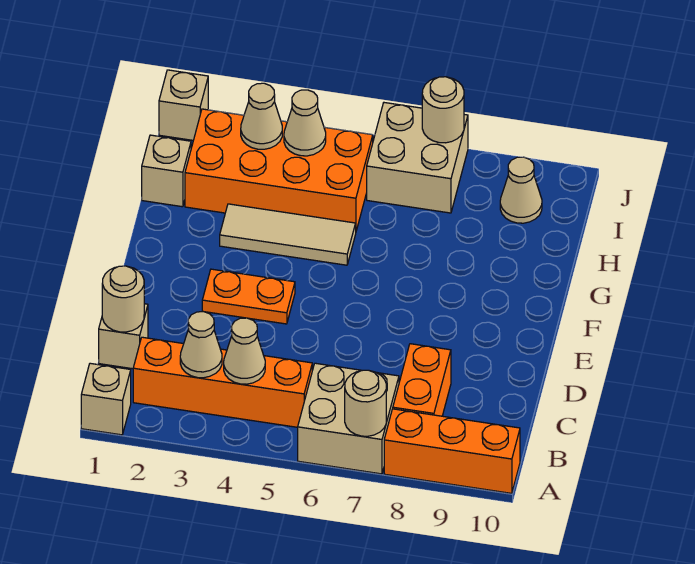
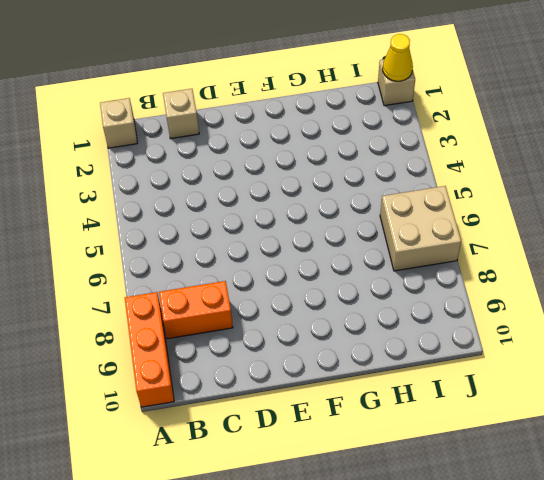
yellow 1x1 cone [383,34,413,81] -> none
none -> tan 2x2 brick [298,363,399,474]
none -> orange 1x4 brick [133,337,312,427]
none -> orange 1x2 plate [202,269,295,324]

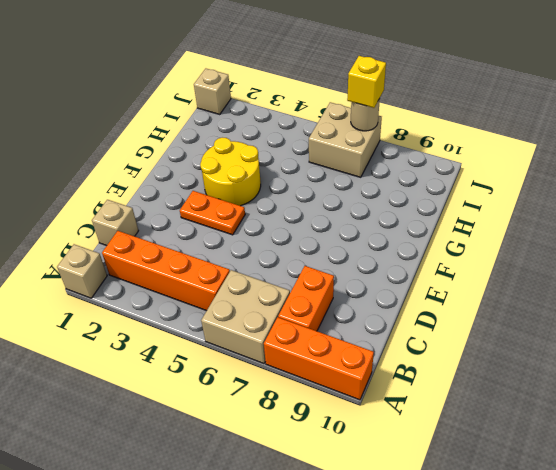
yellow 2x2 round brick [200,137,261,206] -> tan 1x3 tile [220,204,356,265]
yellow 1x1 brick [347,56,386,108] -> none
none -> tan 1x1 brick [142,135,191,207]
none -> orange 2x4 brick [185,109,373,231]
none -> tan 1x1 cone [500,157,542,223]

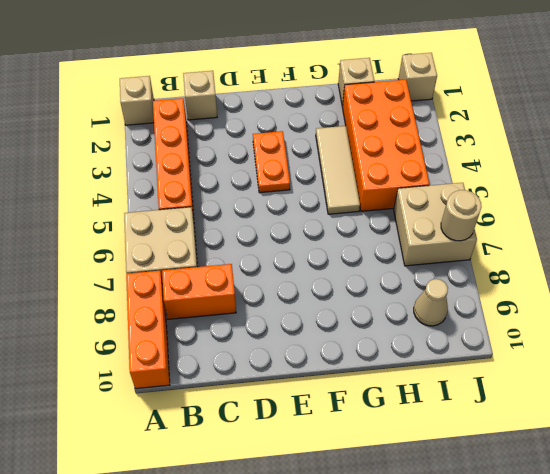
none -> tan 1x1 round brick [345,370,386,436]
none -> tan 1x1 cone [180,312,222,378]
none -> tan 1x1 cone [224,318,265,384]

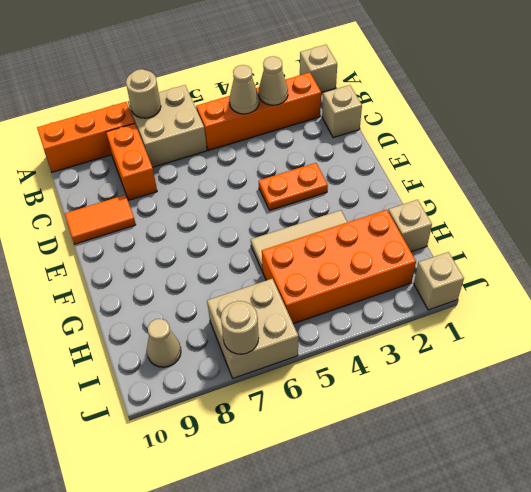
orange 1x2 tile [65,195,136,244] -> none
none -> tan 1x1 round brick [102,266,144,332]
none -> tan 1x1 cone [241,83,282,149]
none -> tan 1x1 cone [284,90,326,156]

